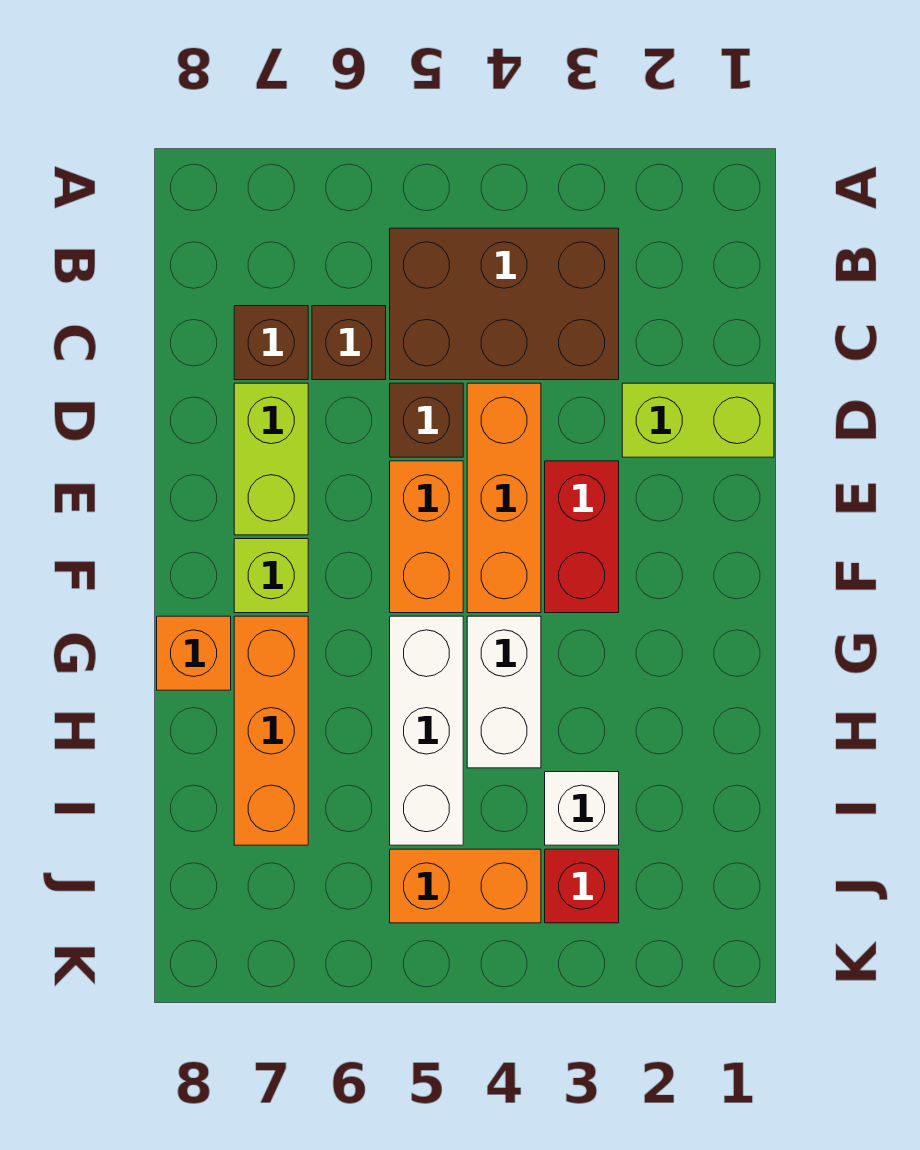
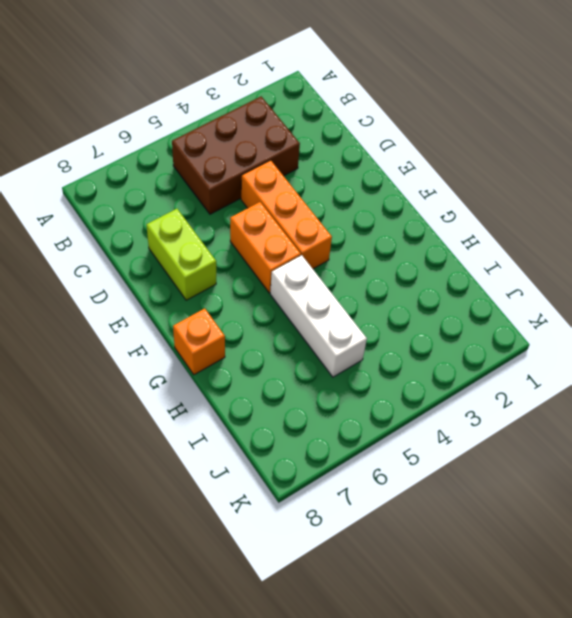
none -> brown 1x1 brick [312,306,386,380]
none -> brown 1x1 brick [234,306,308,380]
none -> lime 1x2 brick [622,383,774,457]

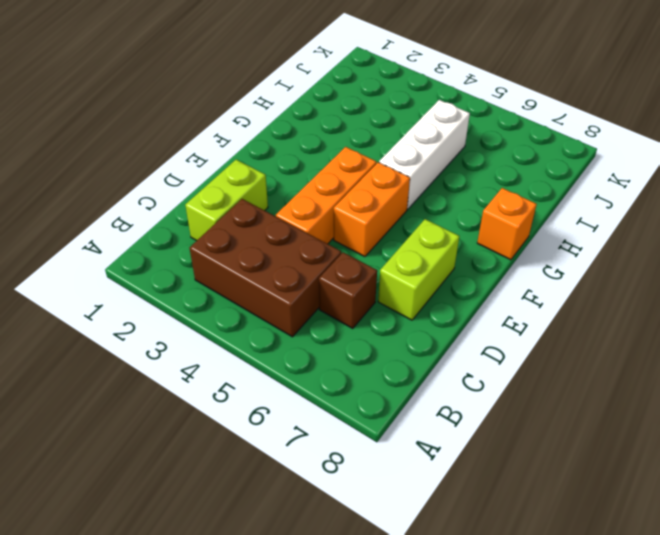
lime 1x2 brick [185,160,268,241] -> lime 1x2 brick turned to [622,383,774,457]
none -> brown 1x1 brick [234,306,308,380]
none -> brown 1x1 brick [390,383,463,457]
none -> red 1x2 brick [545,461,619,613]

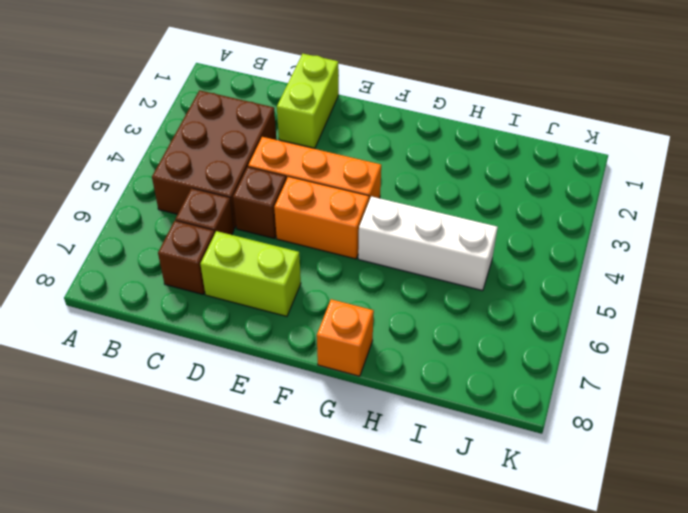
none -> red 1x2 brick [545,461,619,613]
none -> lime 1x1 brick [234,539,308,613]
none -> white 1x2 brick [467,616,541,768]

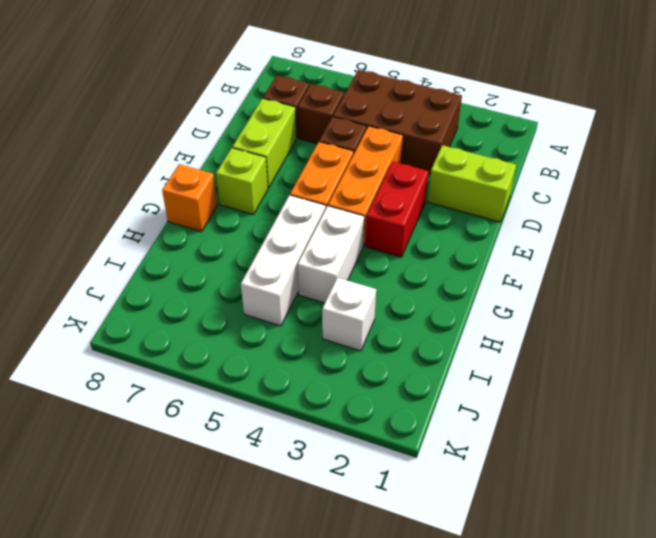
none -> orange 1x3 brick [234,616,308,845]
none -> red 1x1 brick [545,849,619,923]
none -> orange 1x2 brick [390,849,541,923]

